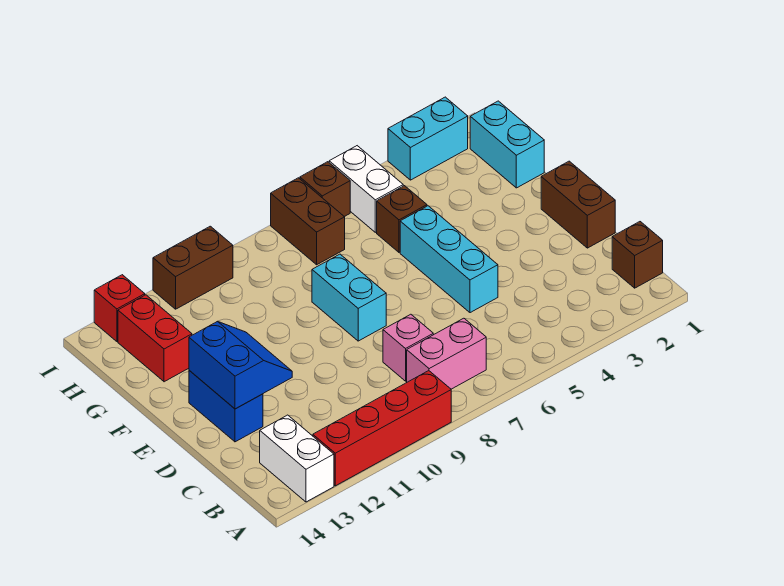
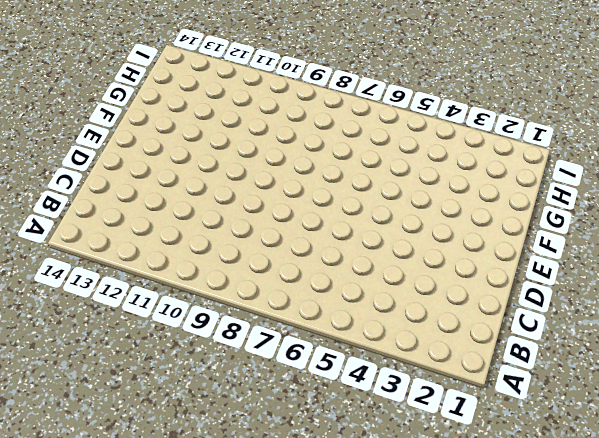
none -> red 1x4 brick [313,371,451,486]
none -> white 1x2 brick [260,415,334,502]
none -> brown 1x1 brick [612,222,663,288]

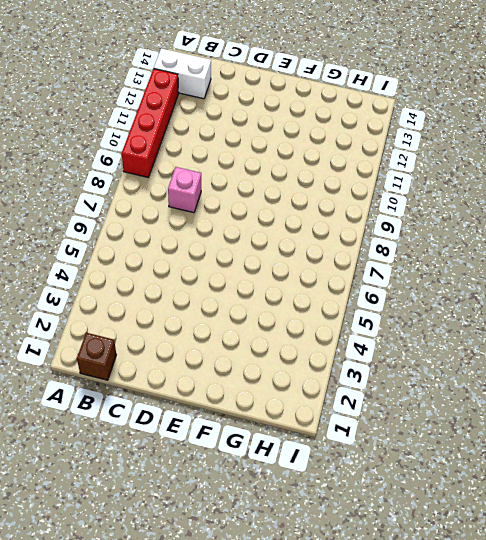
none -> pink 1x2 brick [407,318,486,389]
none -> brown 1x2 brick [541,161,615,248]
none -> cyan 1x3 brick [400,206,498,313]

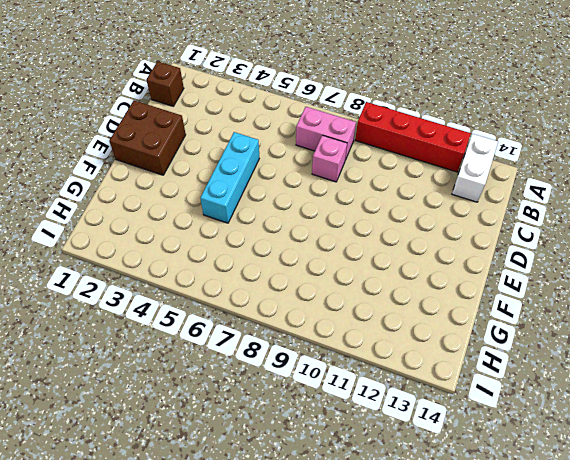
brown 2x2 brick [109,100,186,175] -> brown 1x2 brick [541,161,615,248]
none -> blue 1x2 brick [189,370,263,442]
none -> cyan 1x2 brick [312,254,386,341]
none -> cyan 1x2 brick [470,101,544,188]

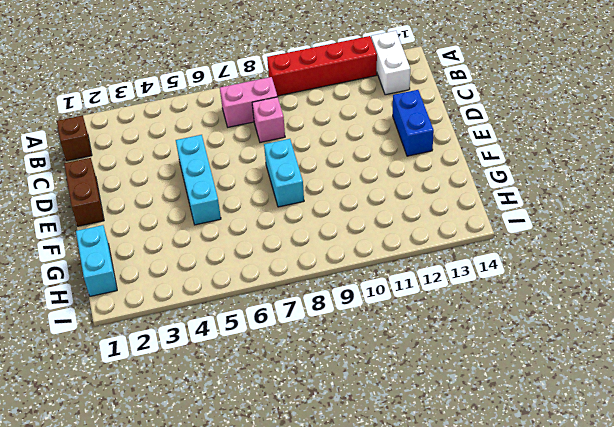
none -> brown 1x1 brick [377,186,427,252]
none -> red 1x2 brick [118,295,192,382]
none -> white 1x2 brick [329,146,403,232]

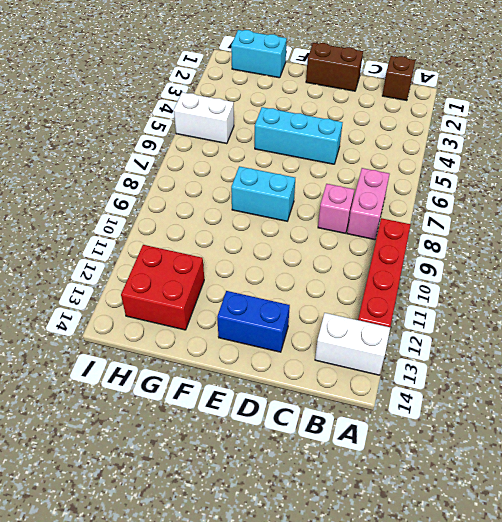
red 2x2 brick [121,245,204,330] -> red 1x2 brick [118,295,192,382]
none -> brown 1x1 brick [377,186,427,252]
none -> brown 1x2 brick [271,178,345,265]
none -> cyan 1x2 brick [388,97,468,180]

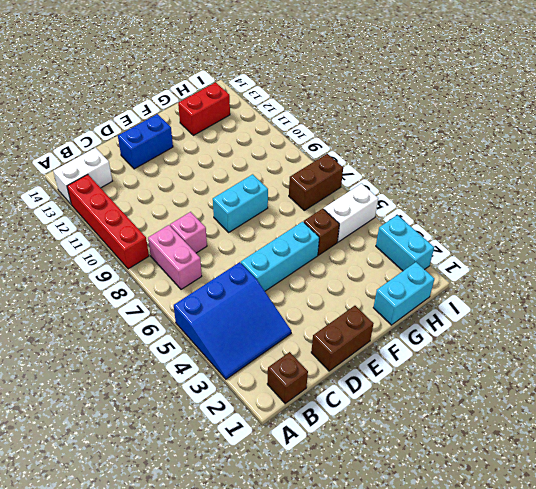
blue 3x3 slope [174,262,291,379] -> none
none -> brown 1x1 brick [300,162,350,217]
none -> brown 1x2 brick [153,226,233,309]
none -> red 1x1 brick [94,275,145,341]

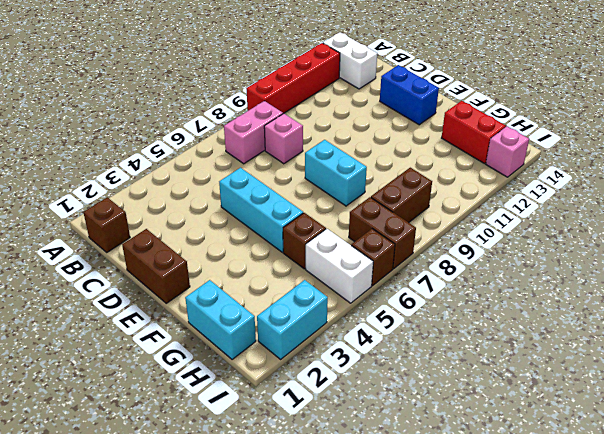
brown 1x2 brick [371,168,432,223] -> brown 1x2 brick moved to [153,226,233,309]
pink 1x1 brick [486,126,529,177] -> red 1x1 brick [94,275,145,341]
none -> blue 2x2 slope [189,321,292,409]

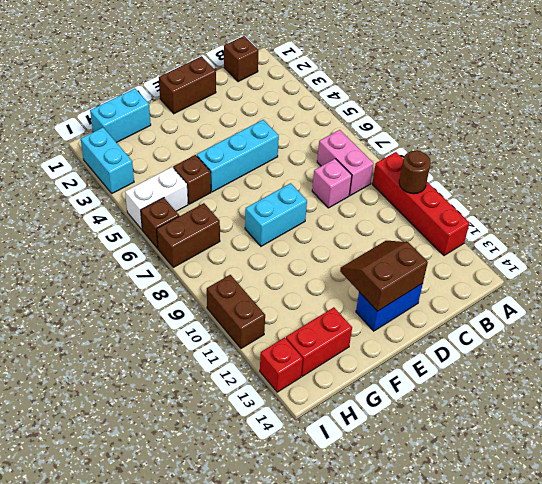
brown 1x1 round brick [399,151,431,194] -> none
brown 2x2 slope [340,241,428,311] -> blue 2x2 slope [189,321,292,409]
none -> white 1x2 brick [260,415,334,502]

